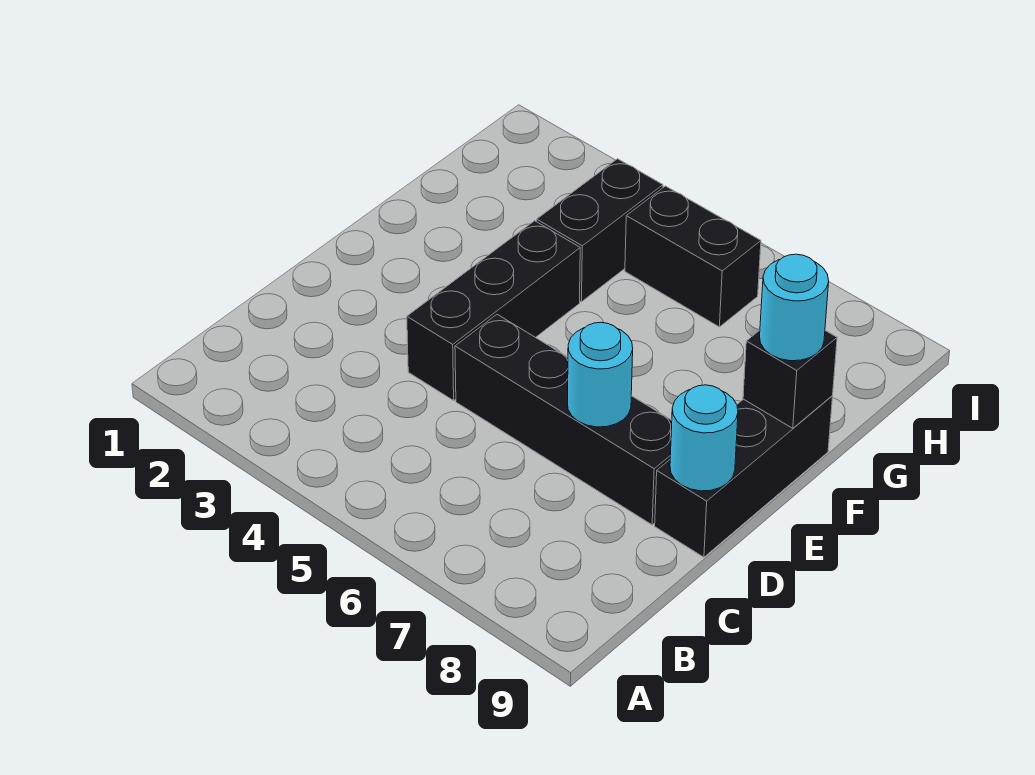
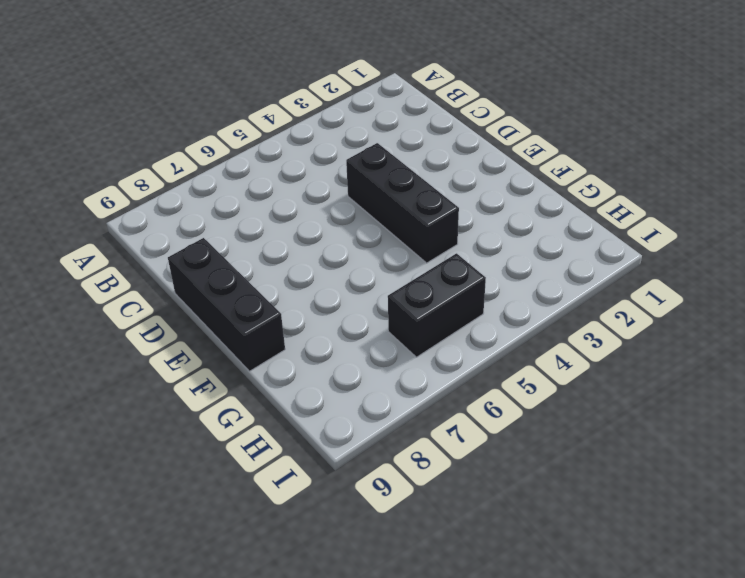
none -> black 1x4 brick [455,314,672,525]
none -> black 1x2 brick [537,159,663,302]

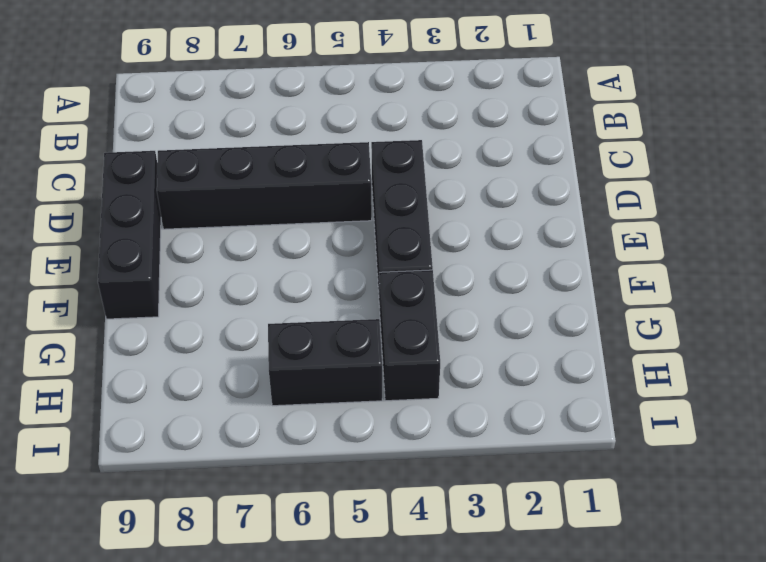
none -> cyan 1x1 round brick [567,322,633,427]
none -> cyan 1x1 round brick [670,385,738,491]

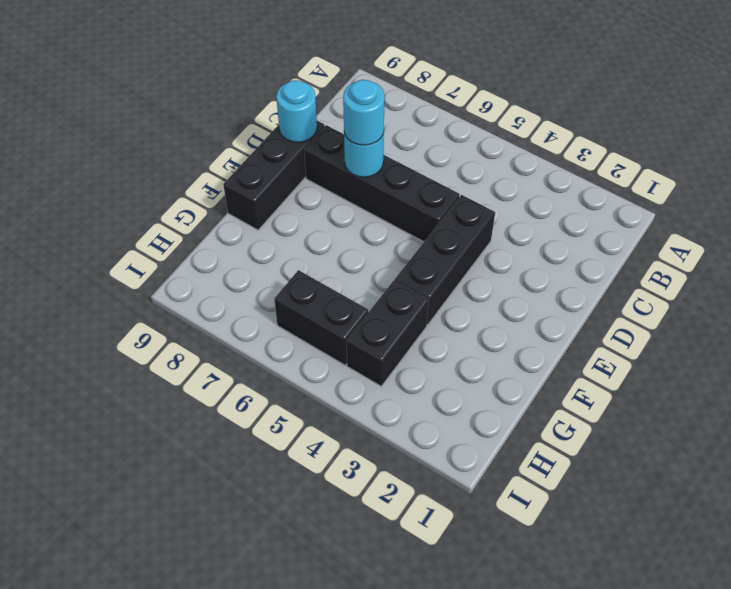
cyan 1x1 round brick [343,80,385,145] -> cyan 1x1 round brick moved to [760,254,829,361]
none -> black 1x1 brick [743,330,837,428]

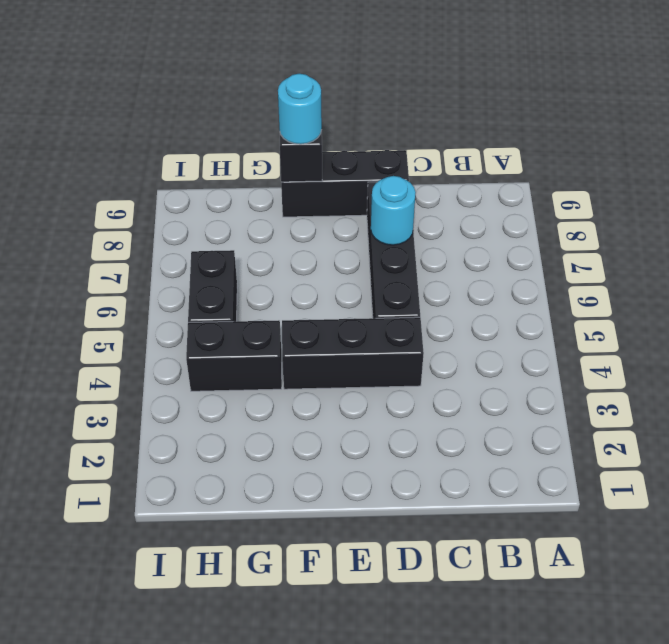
none -> cyan 1x1 round brick [670,385,738,491]

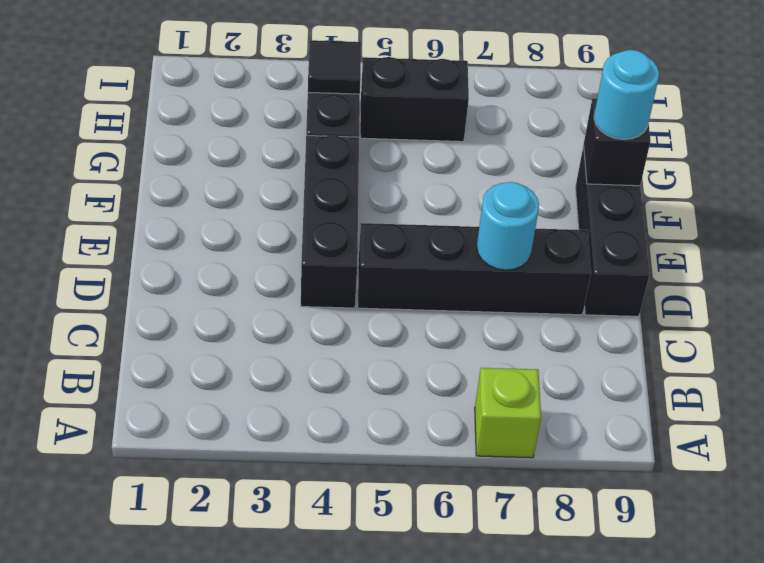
lime 1x1 brick [475,368,541,458] -> none
black 1x1 tile [308,40,361,94] -> none
none -> cyan 1x1 round brick [670,385,738,491]

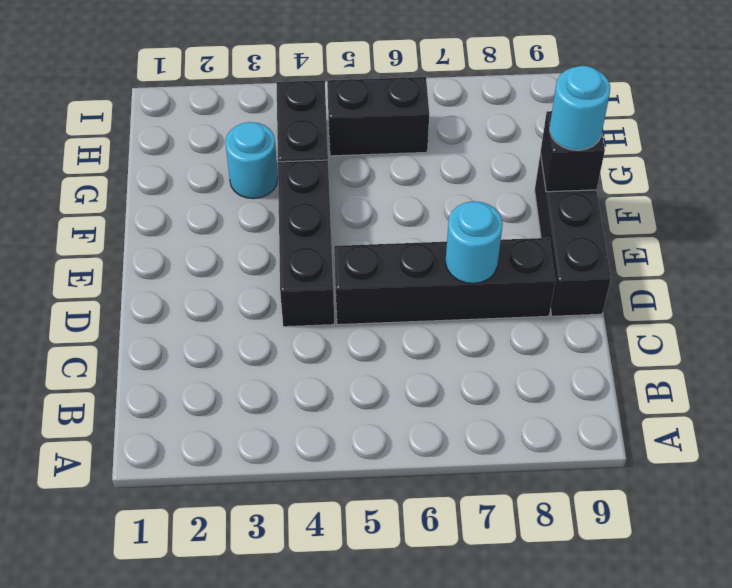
cyan 1x1 round brick [225,122,278,199] -> cyan 1x1 round brick moved to [670,385,738,491]

